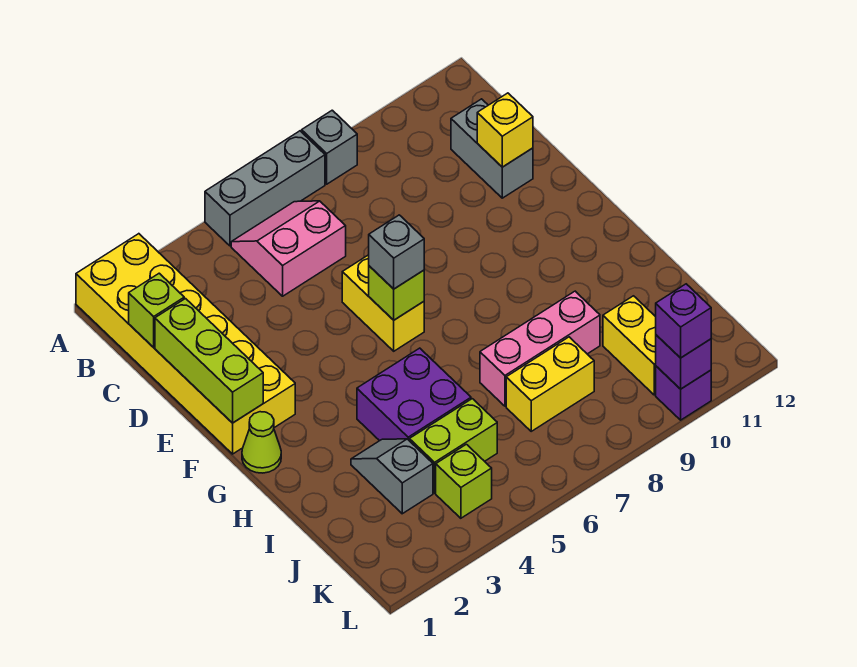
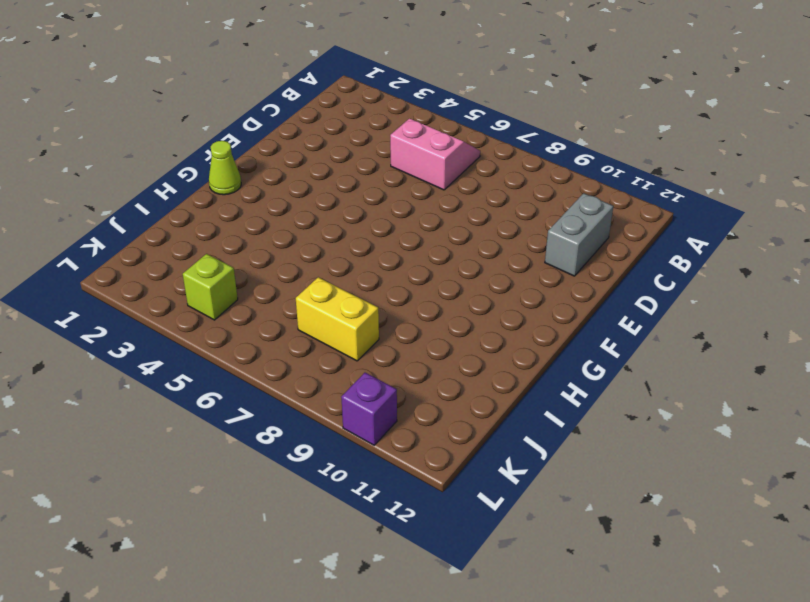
none -> yellow 2x6 brick [76,234,295,454]
none -> grey 1x3 brick [205,131,325,246]
none -> grey 1x1 brick [302,110,357,184]

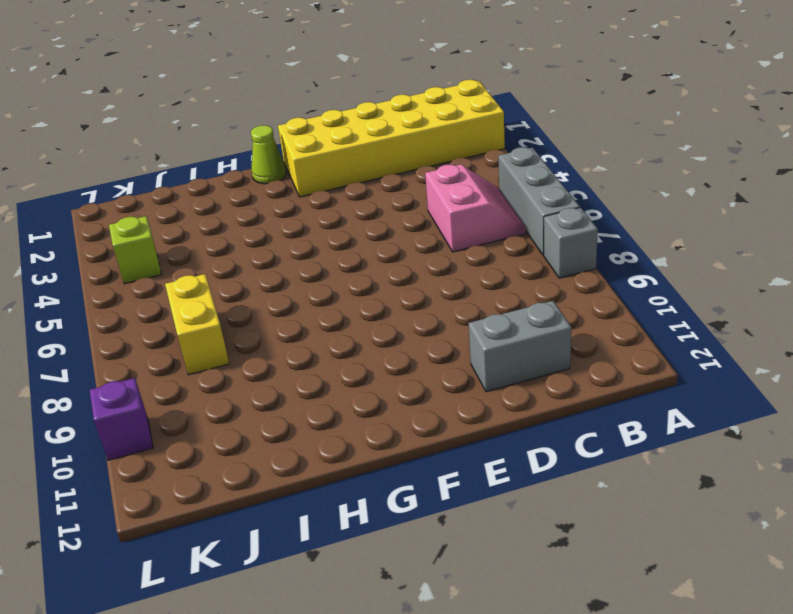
none -> yellow 1x2 brick [342,255,424,351]
none -> purple 2x2 brick [357,348,471,441]
none -> grey 1x2 slope [351,439,433,514]

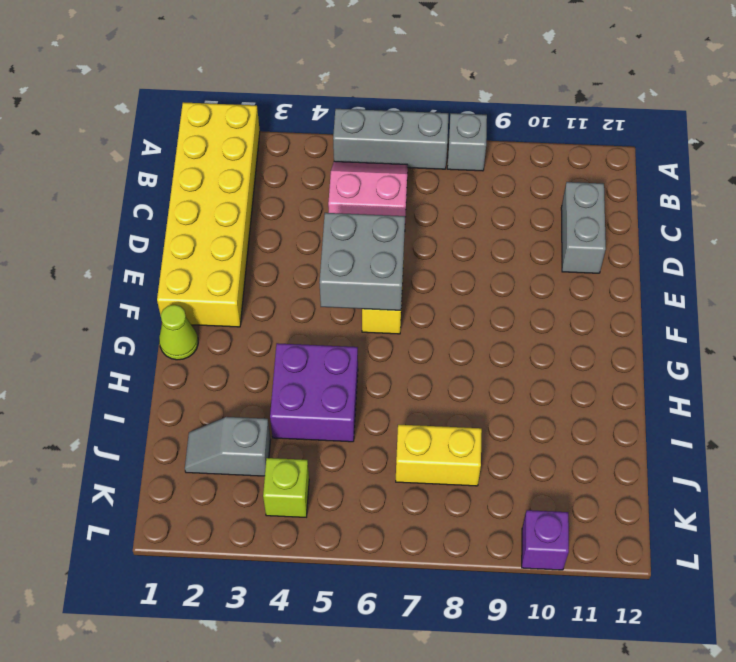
grey 2x2 brick [320,213,405,310] -> lime 1x1 brick [369,266,424,320]
grey 1x2 slope [185,417,271,476] -> grey 1x2 slope turned to [351,439,433,514]
none -> pink 1x3 brick [480,291,600,406]
none -> lime 1x2 brick [409,399,497,493]
none -> yellow 1x2 brick [603,296,656,395]

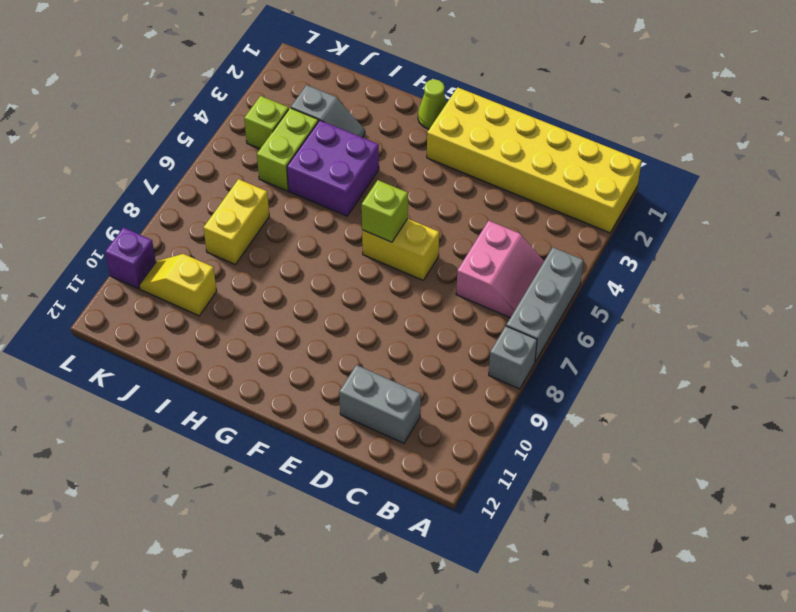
yellow 1x2 slope [139,254,217,316] -> yellow 1x2 brick [603,296,656,395]
none -> pink 1x3 brick [480,291,600,406]
none -> lime 1x1 brick [129,273,184,347]
none -> lime 1x3 brick [155,299,263,423]

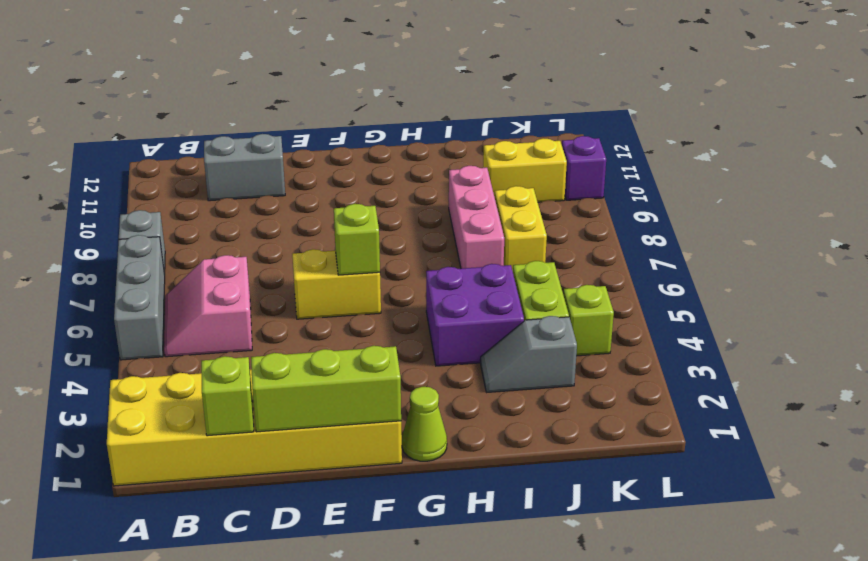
none -> yellow 1x1 brick [477,93,533,167]
none -> purple 1x1 brick [656,335,711,389]
none -> grey 1x1 brick [369,215,424,289]

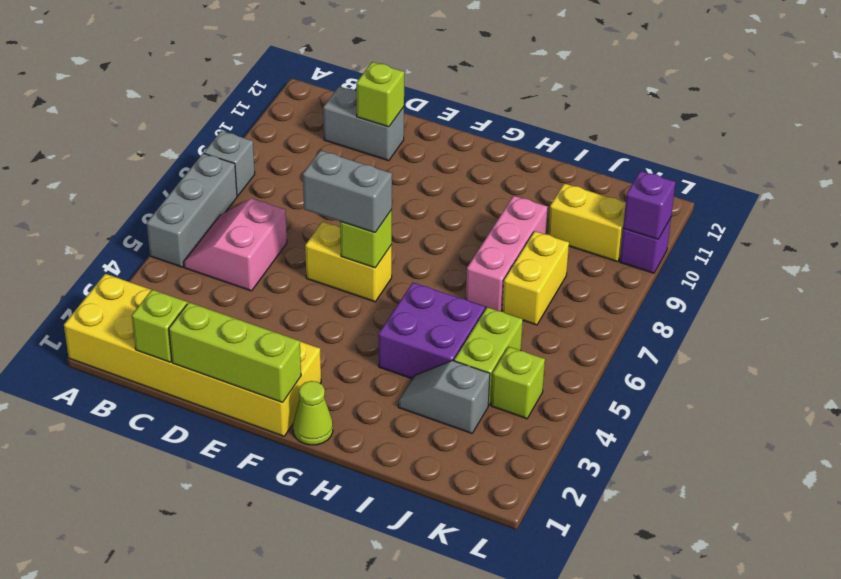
lime 1x1 brick [356,62,404,127] -> yellow 1x1 brick [477,93,533,167]
grey 1x2 brick [303,150,392,233] -> grey 1x1 brick [369,215,424,289]
none -> purple 1x1 brick [656,284,711,358]

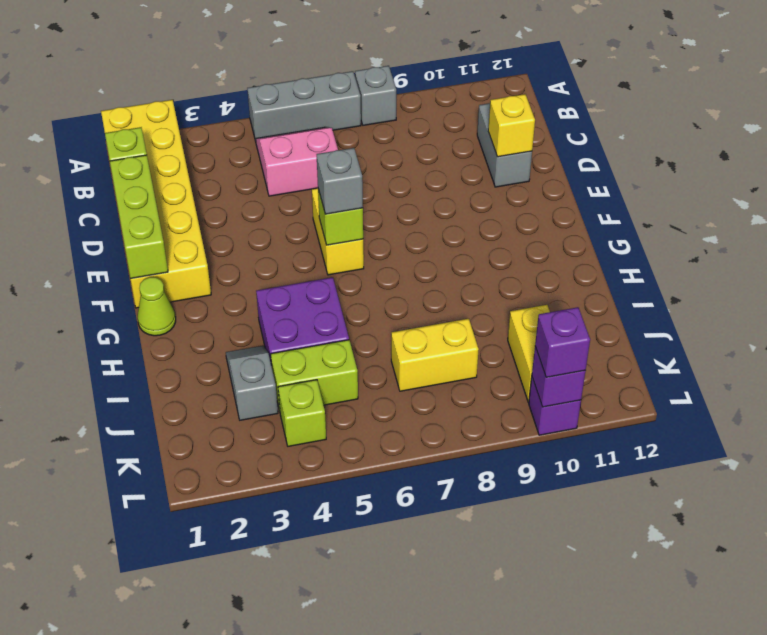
none -> pink 1x3 brick [480,291,600,406]

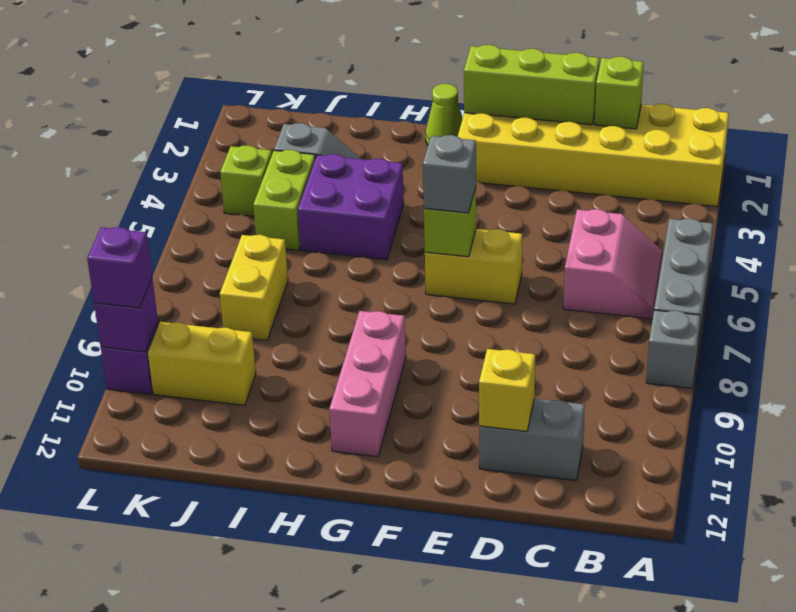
pink 1x3 brick [329,311,406,457] -> pink 1x3 brick moved to [480,291,600,406]

